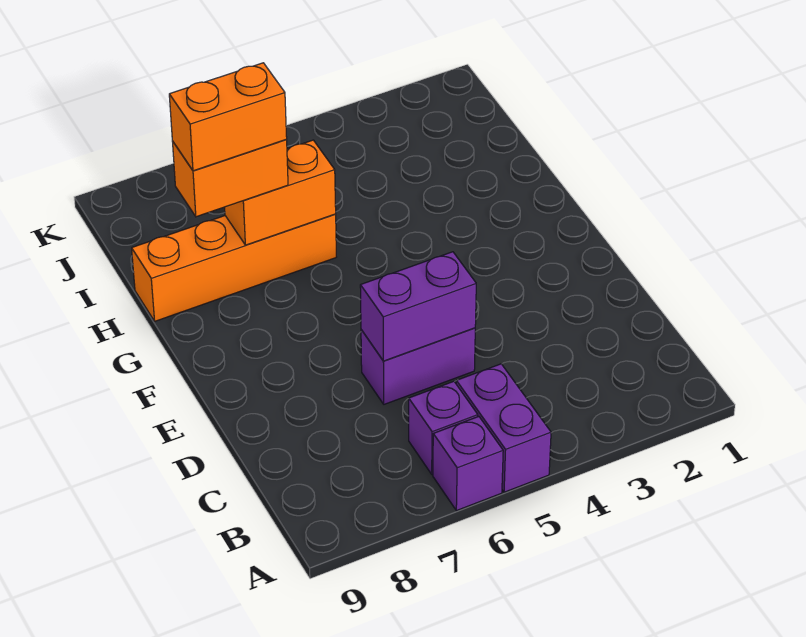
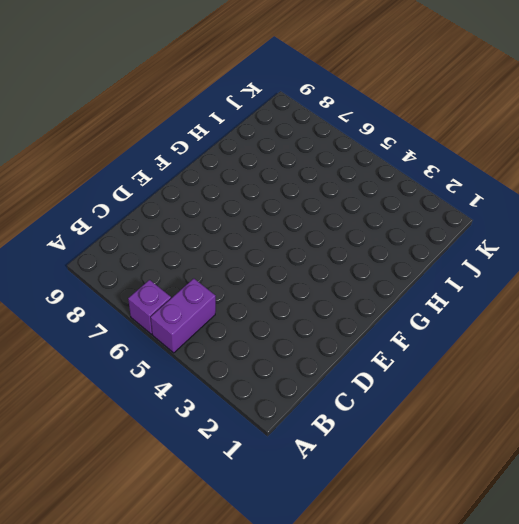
none -> purple 1x1 brick [409,381,478,474]
none -> purple 1x2 brick [361,328,475,404]

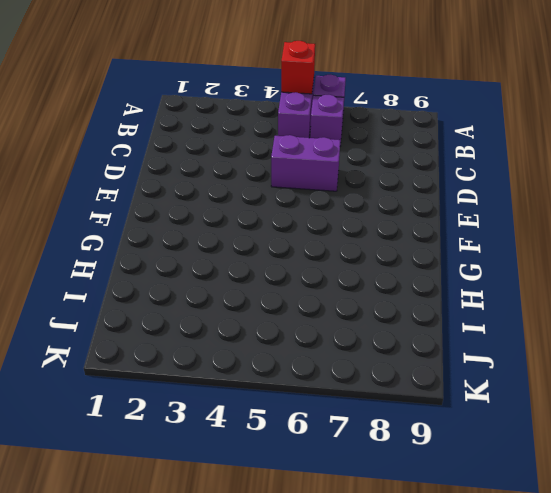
red 1x1 brick [281,41,315,94] -> none
none -> orange 1x4 brick [132,214,336,321]
none -> purple 1x2 brick [360,252,476,361]

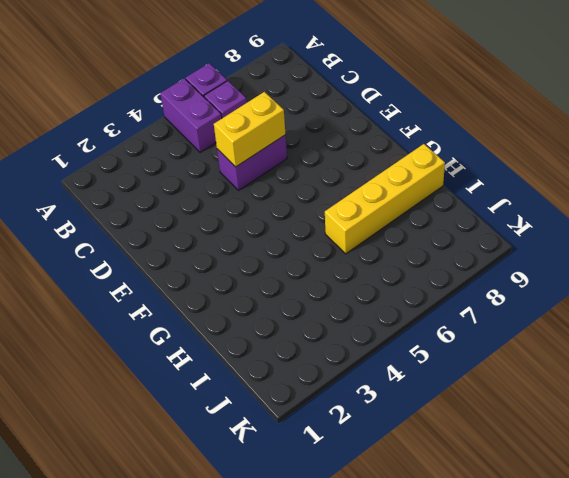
yellow 1x2 brick [214,92,286,167] -> purple 1x2 brick [360,252,476,361]
yellow 1x4 brick [325,144,445,254] -> orange 1x4 brick [132,214,336,321]
none -> orange 1x2 brick [225,140,336,245]
none -> orange 1x2 brick [172,140,288,217]

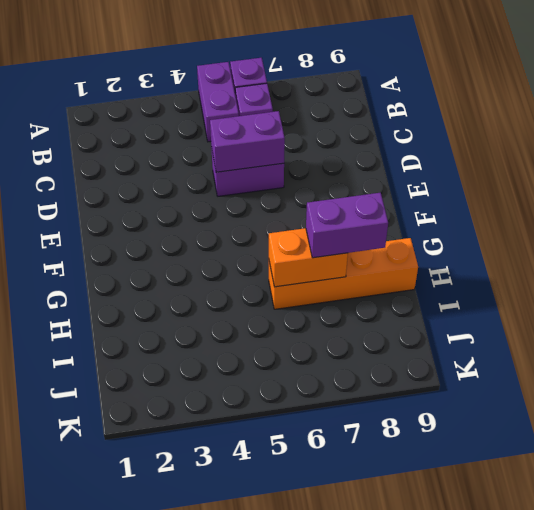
purple 1x2 brick [306,193,388,258] -> orange 1x2 brick [172,140,288,217]
none -> orange 1x2 brick [169,63,287,171]

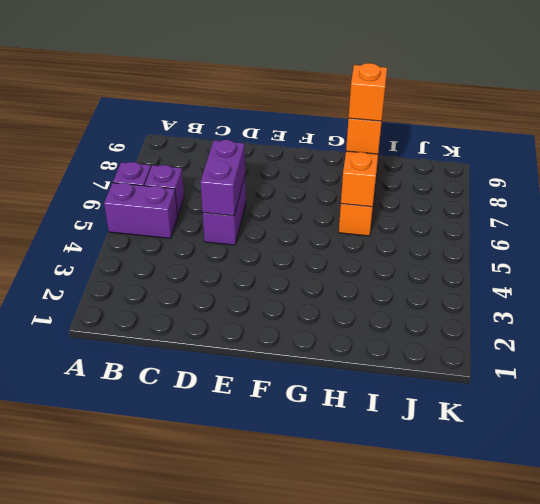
orange 1x1 brick [349,63,387,121] -> orange 1x2 brick [169,63,287,171]

